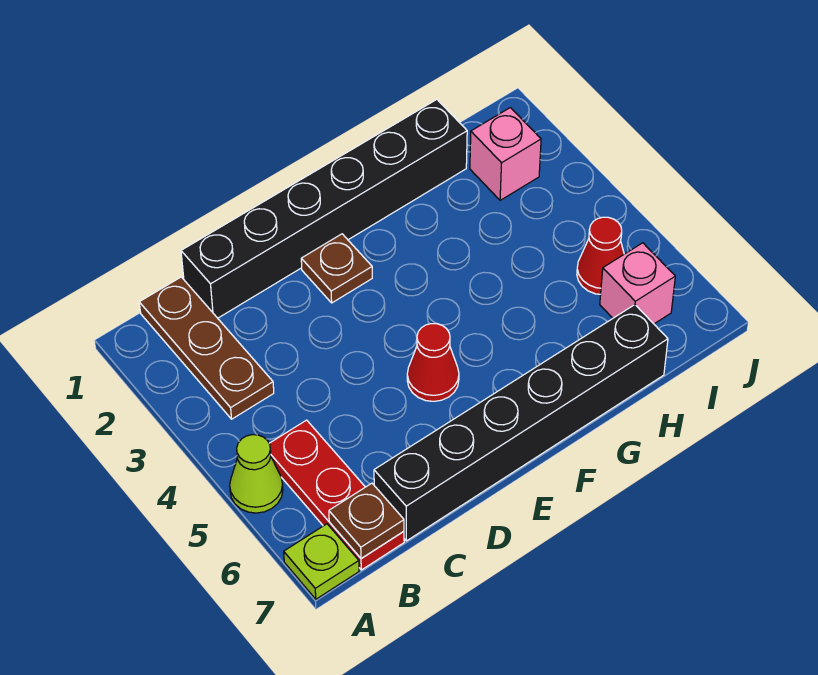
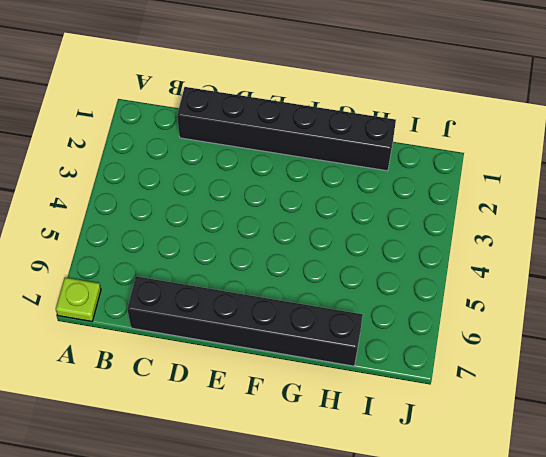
none -> lime 1x1 cone [230,435,283,513]
none -> brown 1x3 plate [139,277,274,419]
none -> red 1x3 plate [269,420,404,570]

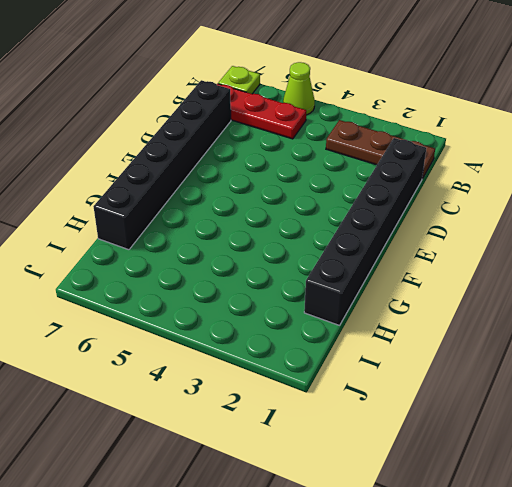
none -> brown 1x1 plate [301,234,372,303]
none -> red 1x1 cone [407,324,459,401]
none -> pink 1x1 brick [470,108,541,200]

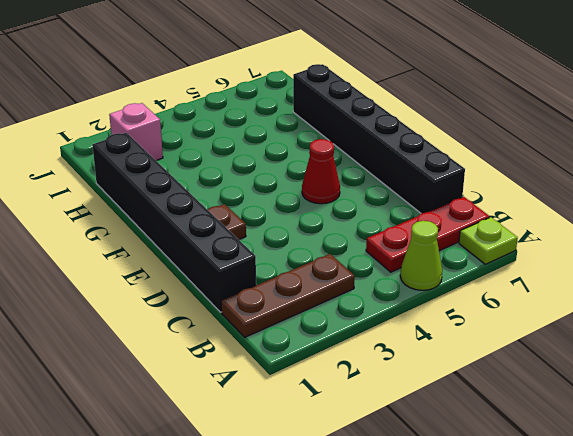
none -> red 1x1 cone [577,217,624,294]
none -> pink 1x1 brick [600,243,675,324]
none -> brown 1x1 plate [329,483,404,559]

